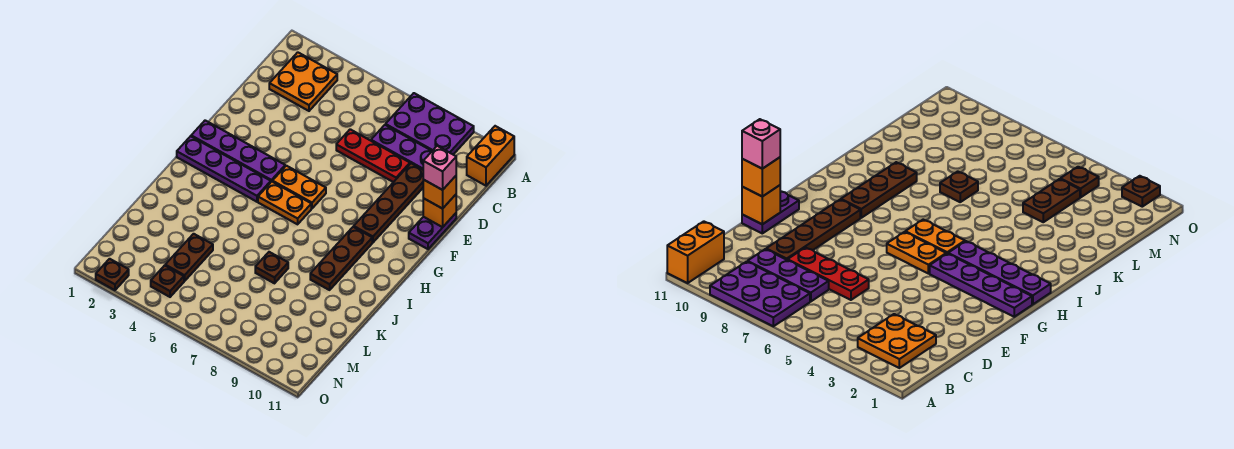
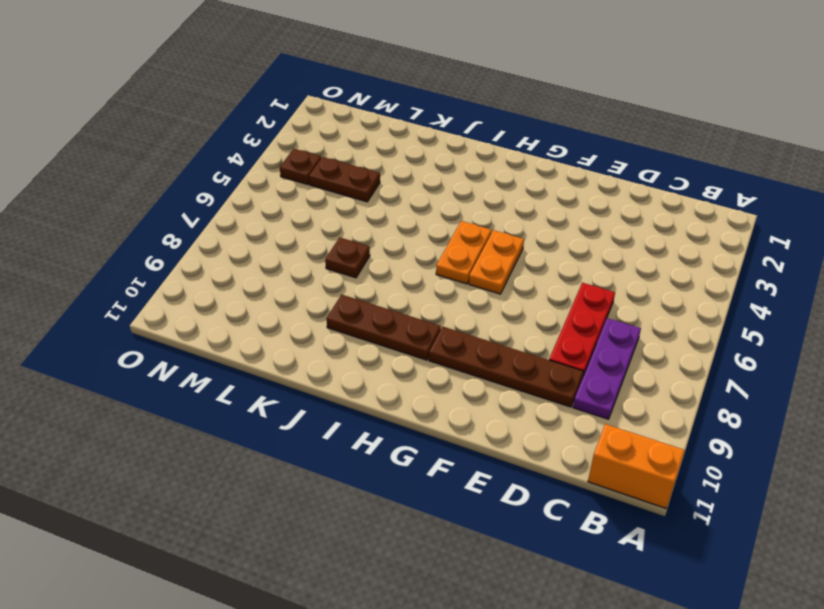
none -> purple 2x3 plate [386,93,474,155]
none -> orange 2x2 plate [269,52,337,111]
none -> purple 1x2 plate [409,213,456,249]

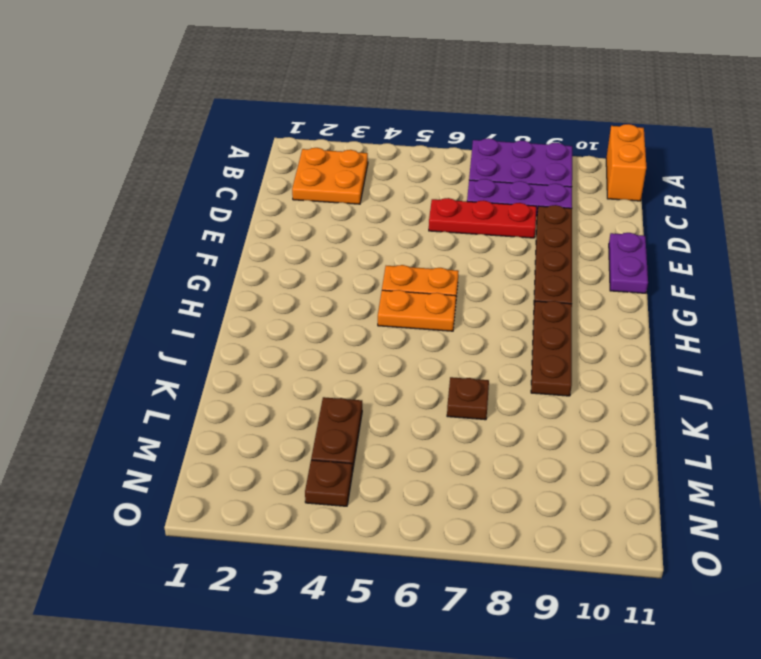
none -> purple 1x4 plate [191,120,285,182]
none -> purple 1x4 plate [177,136,271,202]
none -> brown 1x1 plate [96,259,129,290]

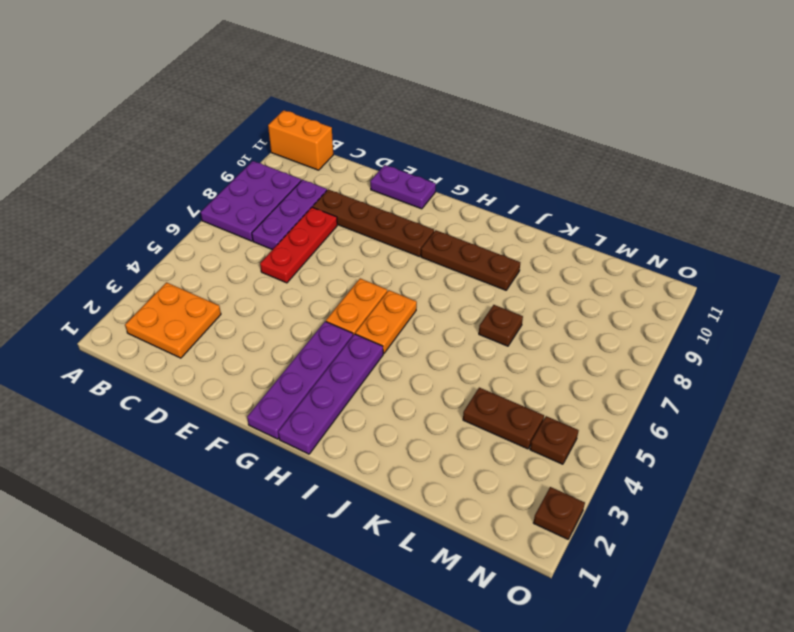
none -> orange 1x1 brick [423,195,456,227]
none -> orange 1x1 brick [423,176,456,209]
none -> pink 1x1 brick [423,146,456,190]

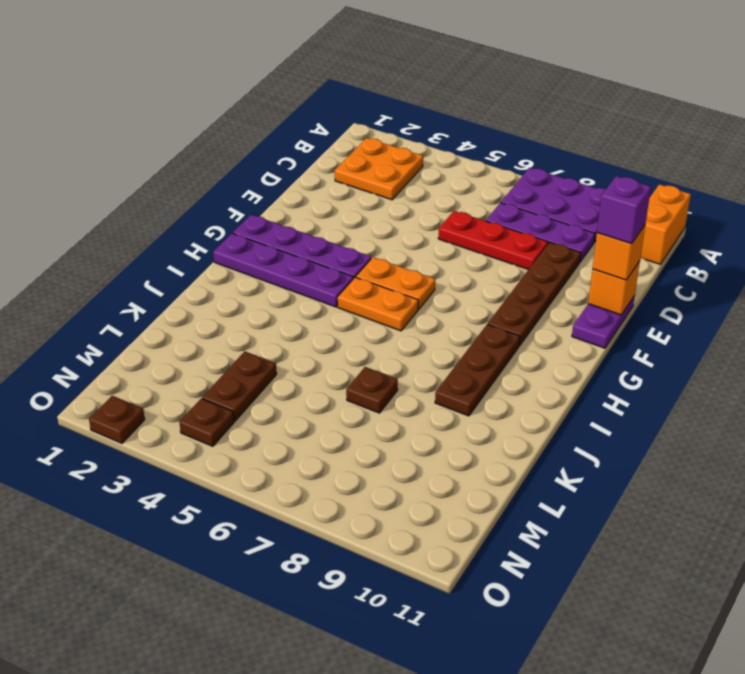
purple 1x1 brick [597,176,651,244] -> pink 1x1 brick [423,146,456,190]

